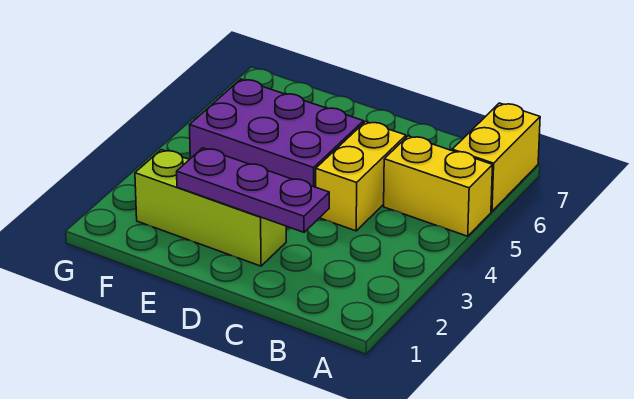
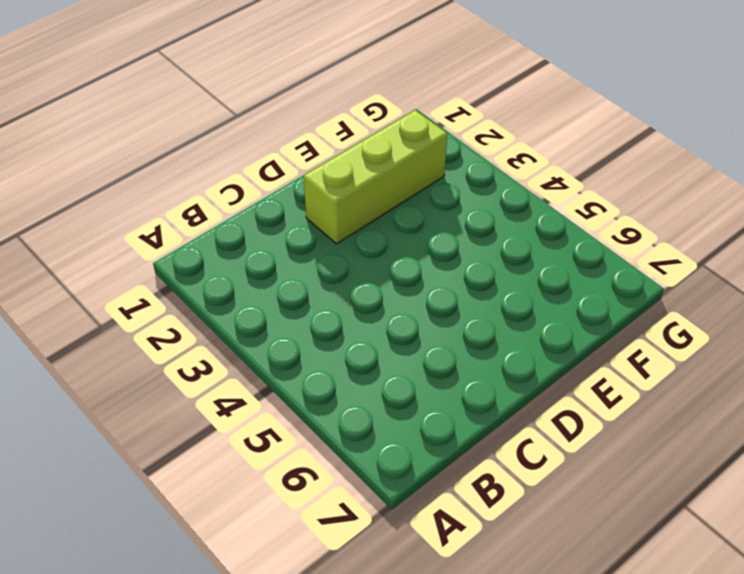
none -> yellow 1x2 brick [384,136,493,236]
none -> yellow 1x2 brick [452,103,540,211]

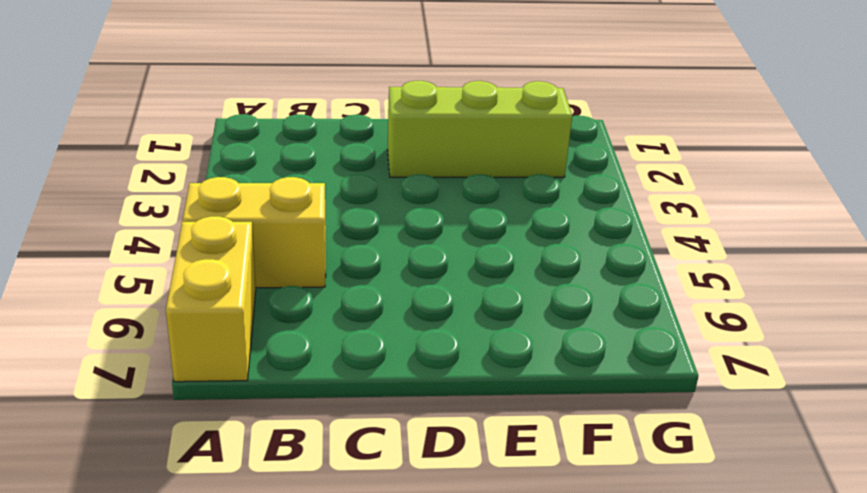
none -> yellow 1x2 brick [316,122,406,231]
none -> purple 2x3 brick [190,79,364,187]

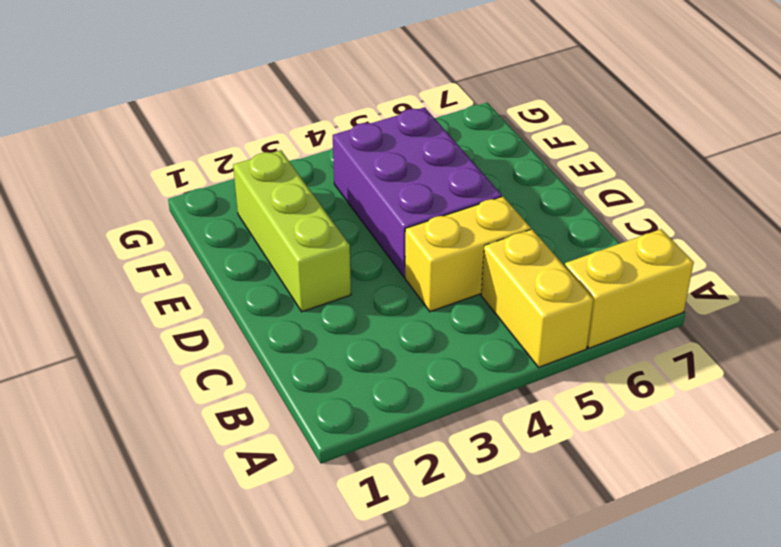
none -> purple 1x3 plate [177,148,329,232]

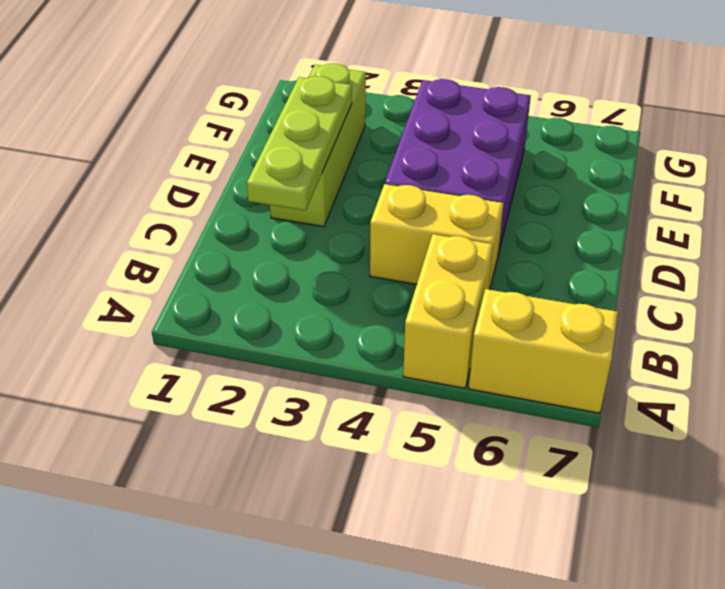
lime 1x3 plate [247,76,352,211] -> purple 1x3 plate [177,148,329,232]

